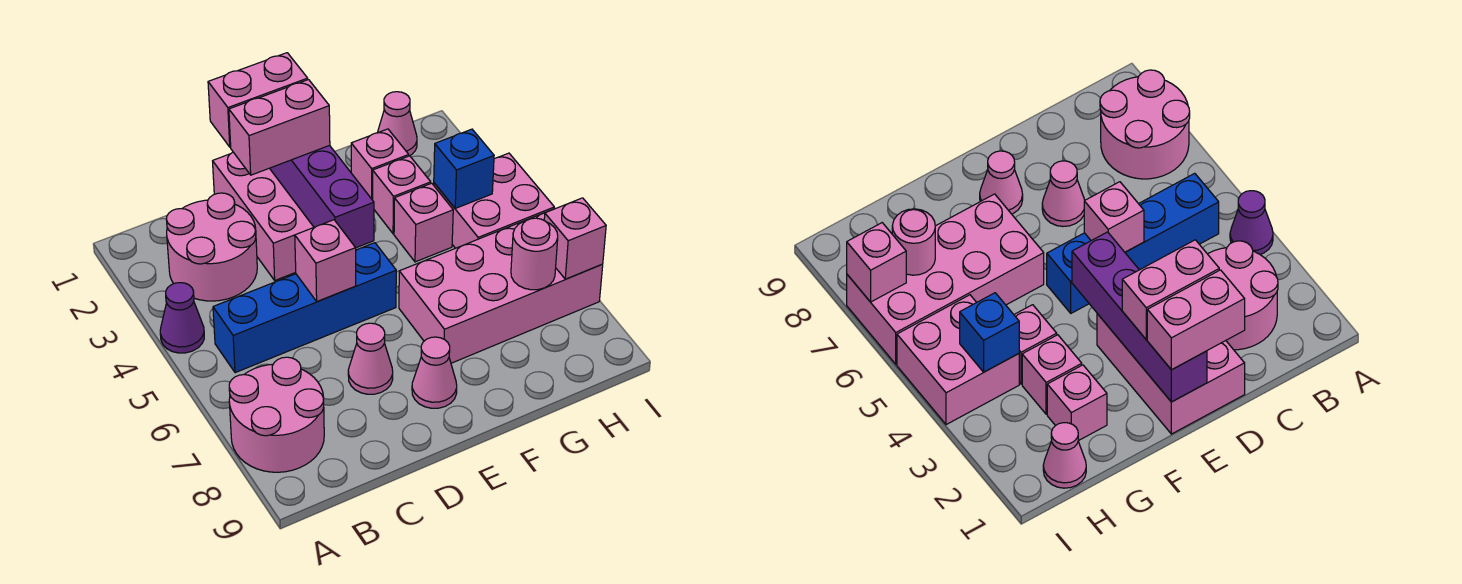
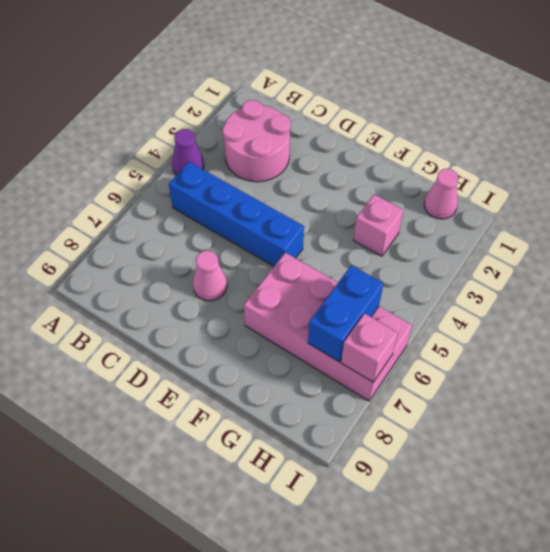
blue 1x2 brick [308,265,383,362] -> pink 1x1 round brick [511,218,558,290]
none -> pink 2x2 round brick [229,357,324,472]
none -> pink 2x3 brick [213,152,314,280]
none -> pink 1x1 cone [412,337,457,408]

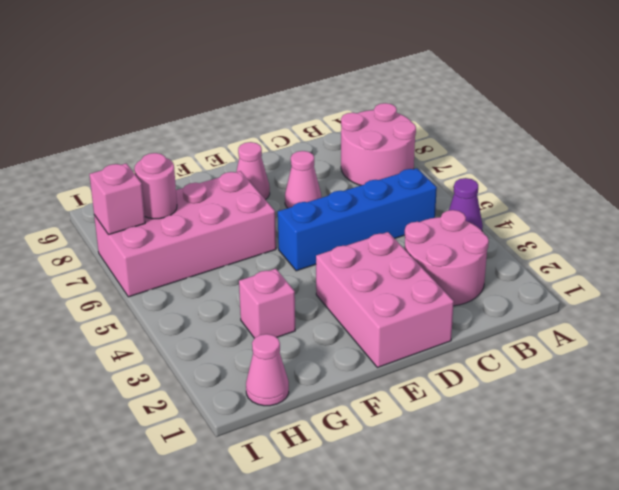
none -> pink 1x1 brick [351,129,409,200]
none -> pink 1x1 brick [394,183,453,262]
none -> pink 2x2 brick [434,153,554,248]

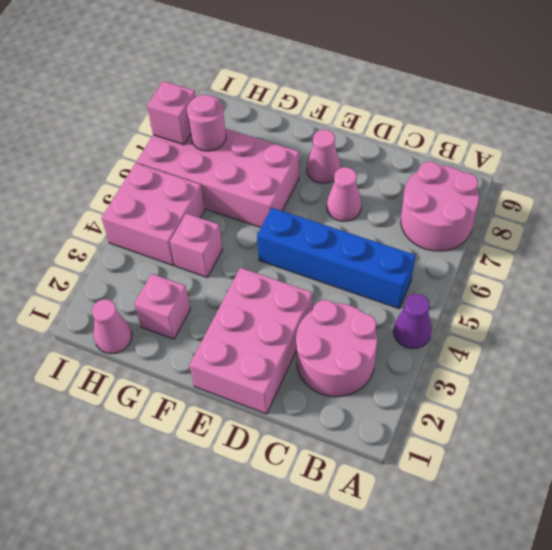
none -> pink 1x1 brick [373,156,431,234]
none -> pink 1x1 brick [295,220,356,302]
none -> purple 1x4 brick [270,145,374,248]

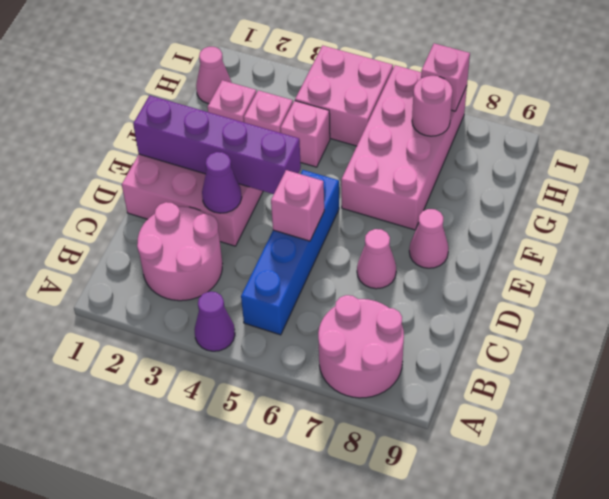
purple 1x1 cone [202,152,242,213] -> none
none -> blue 1x1 brick [434,129,494,208]
none -> pink 1x2 brick [208,53,308,147]
none -> pink 1x2 brick [229,80,330,175]

